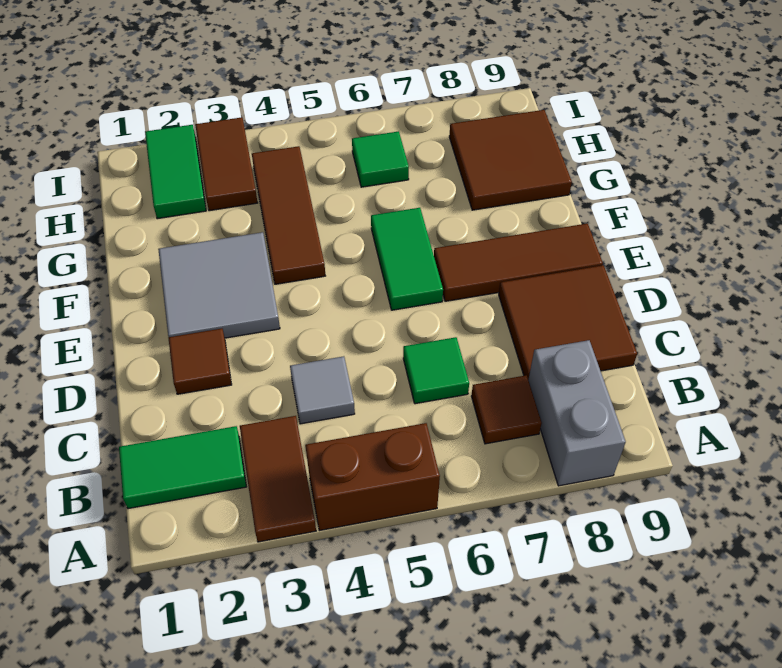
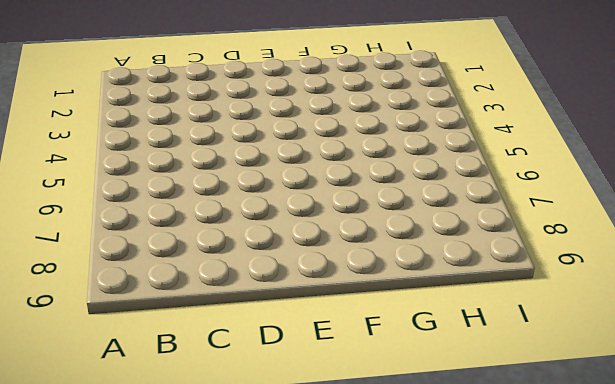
none -> brown 1x2 tile [240,416,316,542]
none -> brown 1x2 brick [305,423,440,531]
none -> grey 1x2 brick [528,340,626,486]

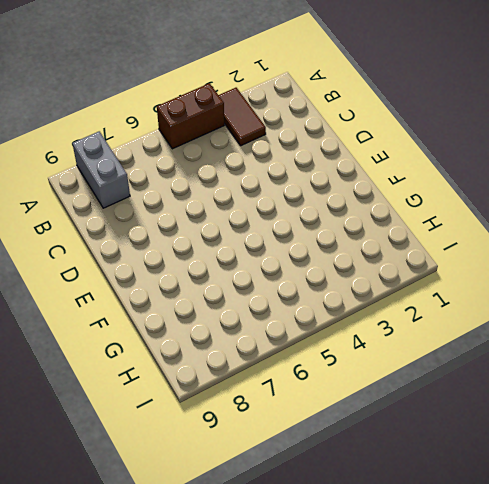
none -> green 1x2 tile [119,426,246,509]
none -> brown 1x1 tile [471,375,542,444]
none -> grey 1x1 tile [290,356,355,424]

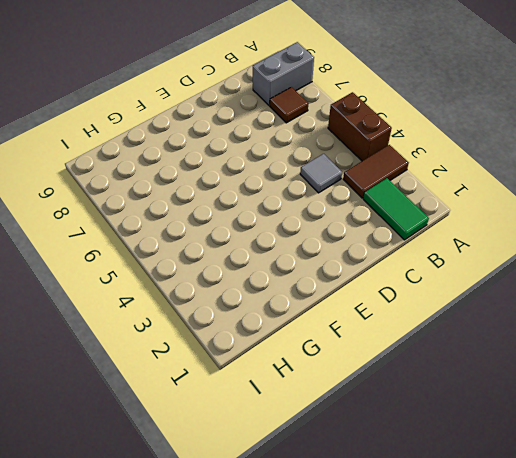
none -> green 1x1 tile [403,337,469,404]
none -> brown 2x2 tile [499,265,637,380]
none -> brown 1x1 tile [168,329,232,394]

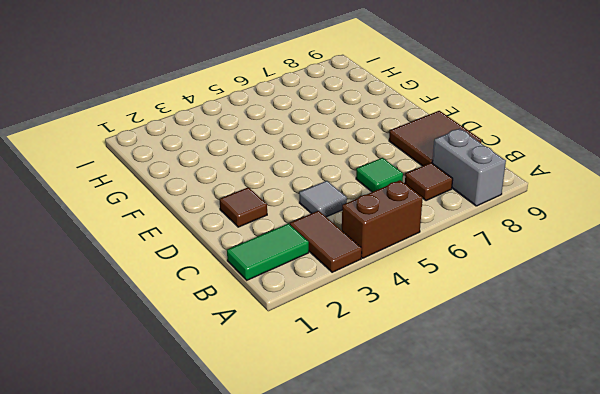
none -> grey 2x2 tile [158,232,280,338]
none -> green 1x2 tile [371,208,443,310]
none -> brown 1x3 tile [434,224,603,301]

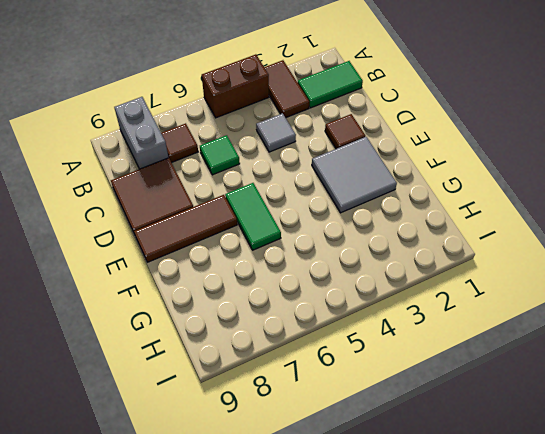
none -> brown 1x3 tile [252,146,325,284]
none -> brown 2x2 tile [449,110,572,210]
none -> green 1x2 tile [145,125,206,219]

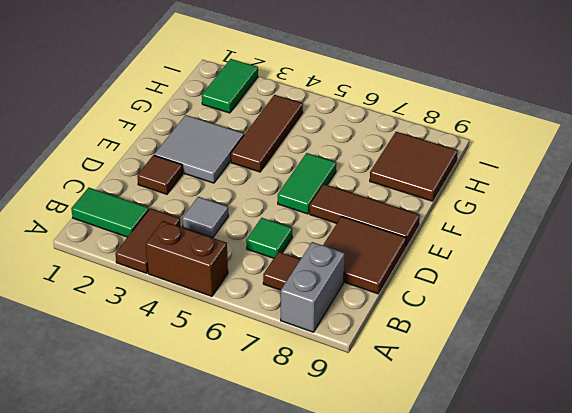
none -> brown 1x2 tile [195,117,258,211]
none -> green 1x1 tile [352,131,409,187]

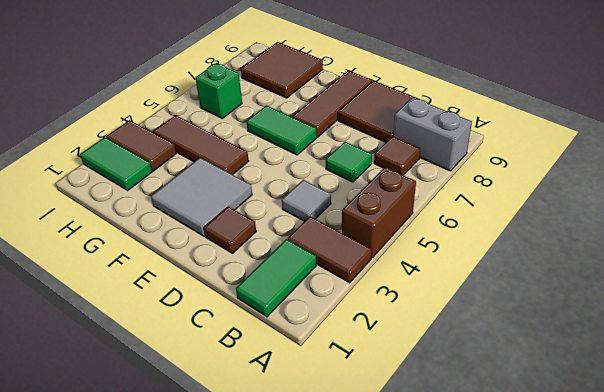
green 1x1 brick [196,63,242,118] -> green 1x1 tile [352,131,409,187]

